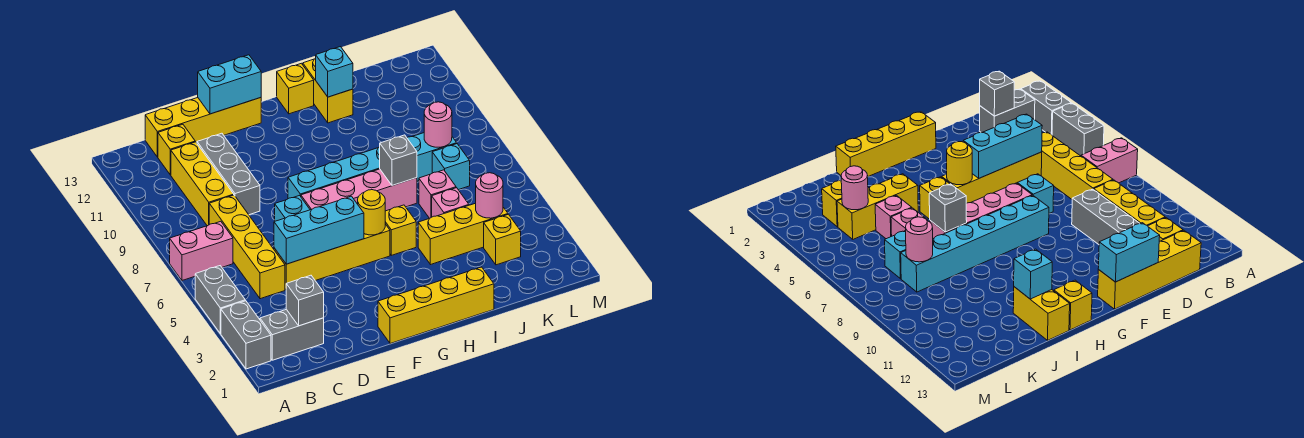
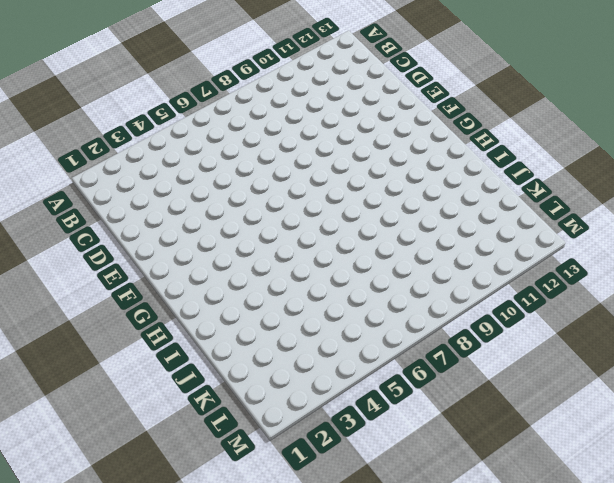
none -> grey 1x2 brick [221,301,271,369]
none -> grey 1x2 brick [195,266,245,334]
none -> pink 1x2 brick [170,221,233,280]
none -> grey 1x2 brick [260,309,324,360]

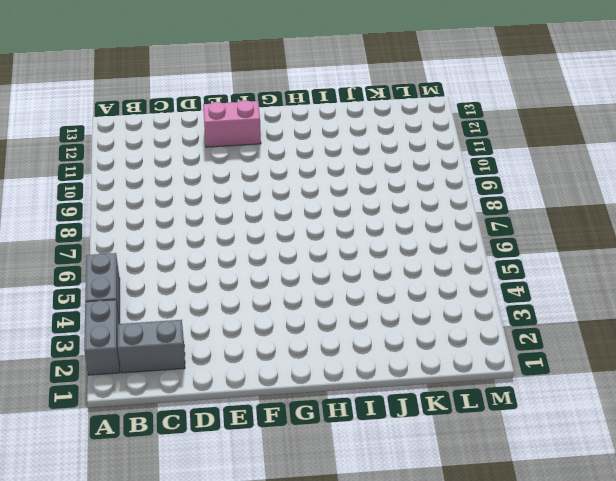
pink 1x2 brick [203,100,261,147] -> pink 1x2 brick moved to [170,221,233,280]
none -> yellow 1x4 brick [209,195,285,299]
none -> yellow 1x3 brick [171,142,234,226]
none -> yellow 1x1 brick [158,124,195,175]
none -> yellow 1x4 brick [145,98,261,157]

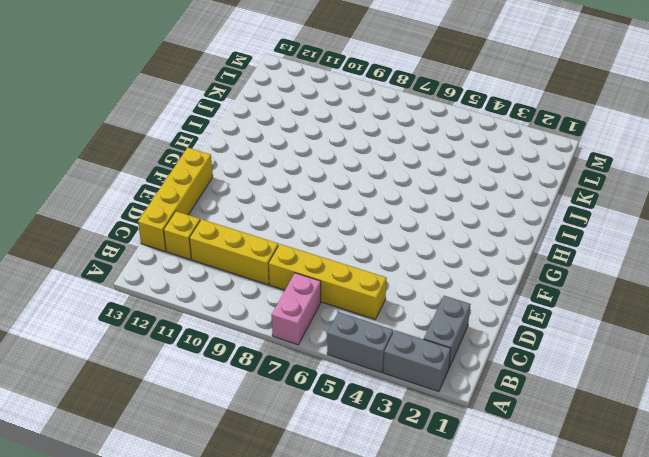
none -> yellow 1x4 brick [274,224,390,289]
none -> grey 1x3 brick [197,133,260,215]
none -> cyan 1x1 brick [275,196,310,221]
none -> yellow 1x4 brick [378,267,494,344]

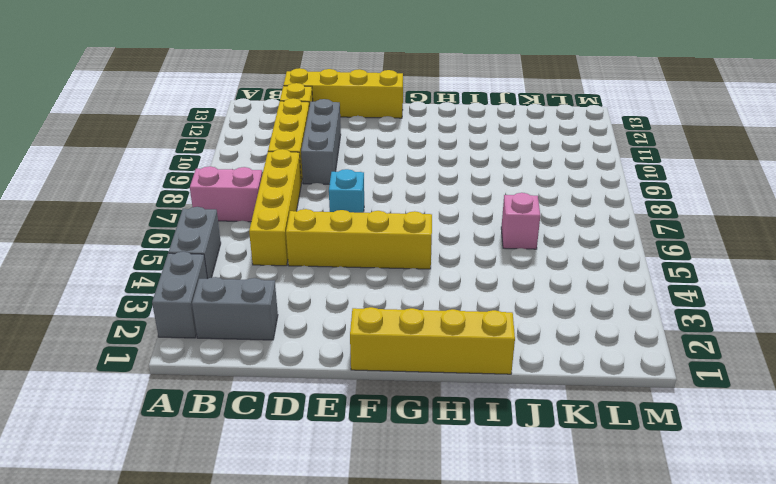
none -> pink 1x4 brick [301,169,417,211]
none -> cyan 1x6 brick [288,133,457,199]
none -> yellow 1x1 brick [385,205,416,255]
none -> yellow 1x1 brick [277,63,314,114]

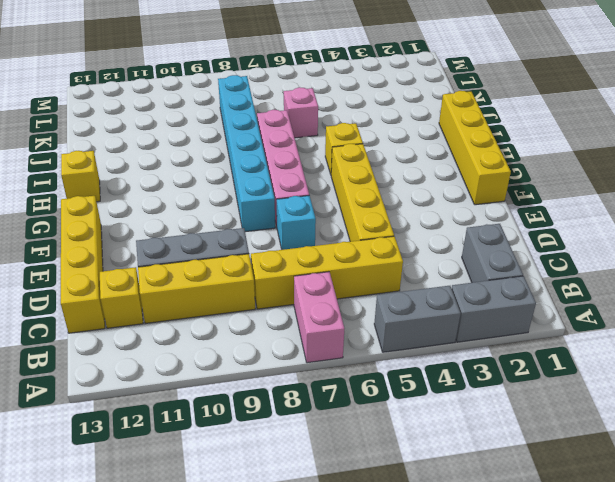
none -> yellow 1x3 brick [418,203,508,265]
none -> yellow 1x2 brick [303,59,353,123]
none -> pink 1x1 brick [432,188,469,217]
none -> yellow 1x1 brick [484,214,521,265]

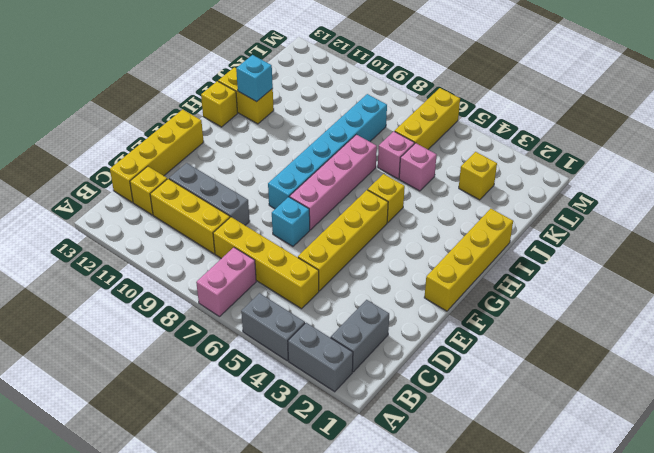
yellow 1x3 brick [395,88,460,149] -> yellow 1x3 brick moved to [418,203,508,265]
none -> cyan 1x1 brick [432,144,470,190]
none -> grey 1x1 brick [286,275,324,326]
none -> cyan 1x3 brick [274,196,364,264]
none -> cyan 1x2 brick [198,55,261,114]

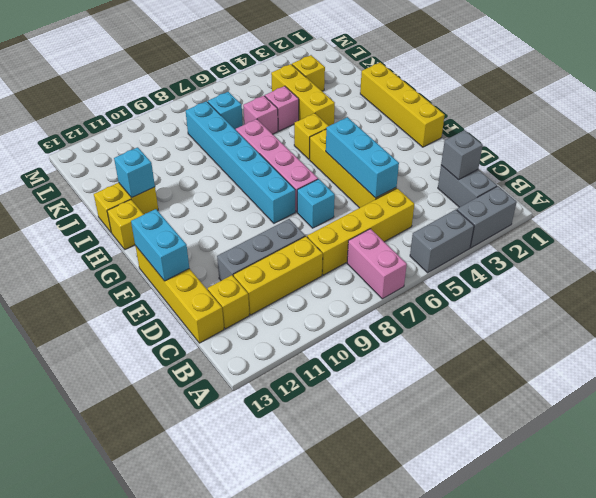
none -> yellow 1x1 round brick [358,190,385,235]
none -> grey 1x1 brick [380,135,417,186]
none -> pink 1x1 round brick [476,173,503,218]
none -> pink 1x1 round brick [424,102,452,147]

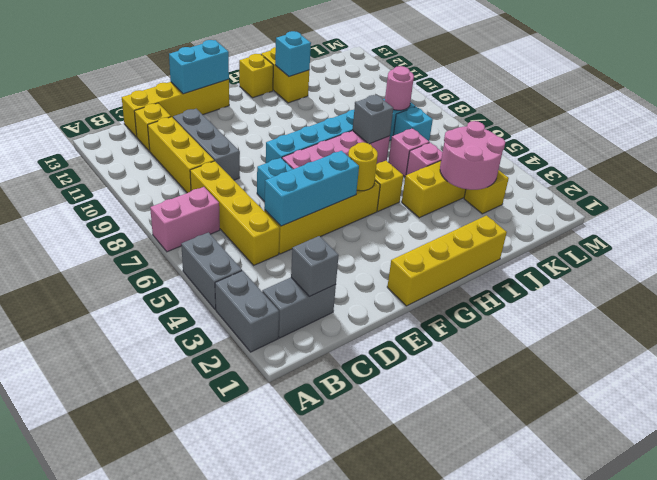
pink 2x2 round brick [440,121,505,190] -> pink 1x1 round brick [476,173,503,218]

